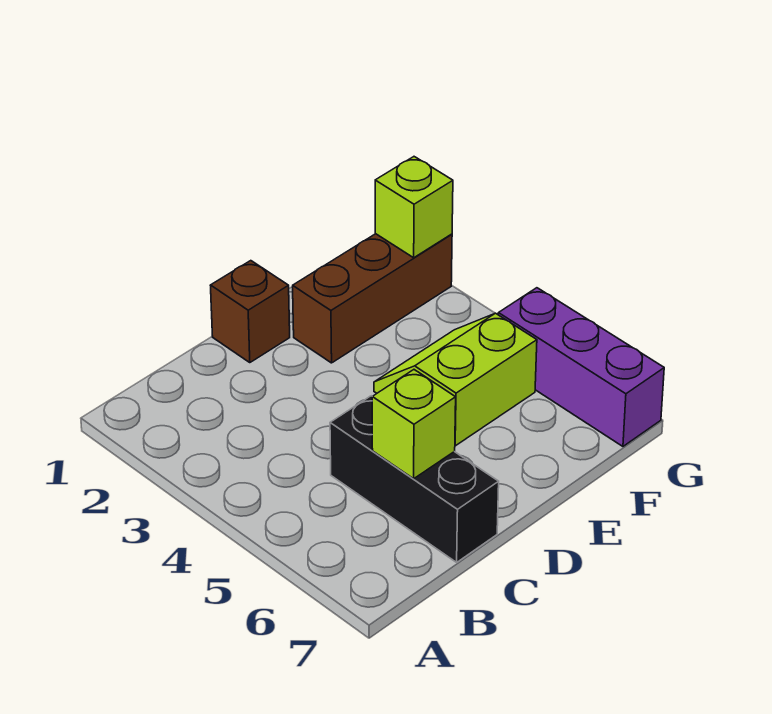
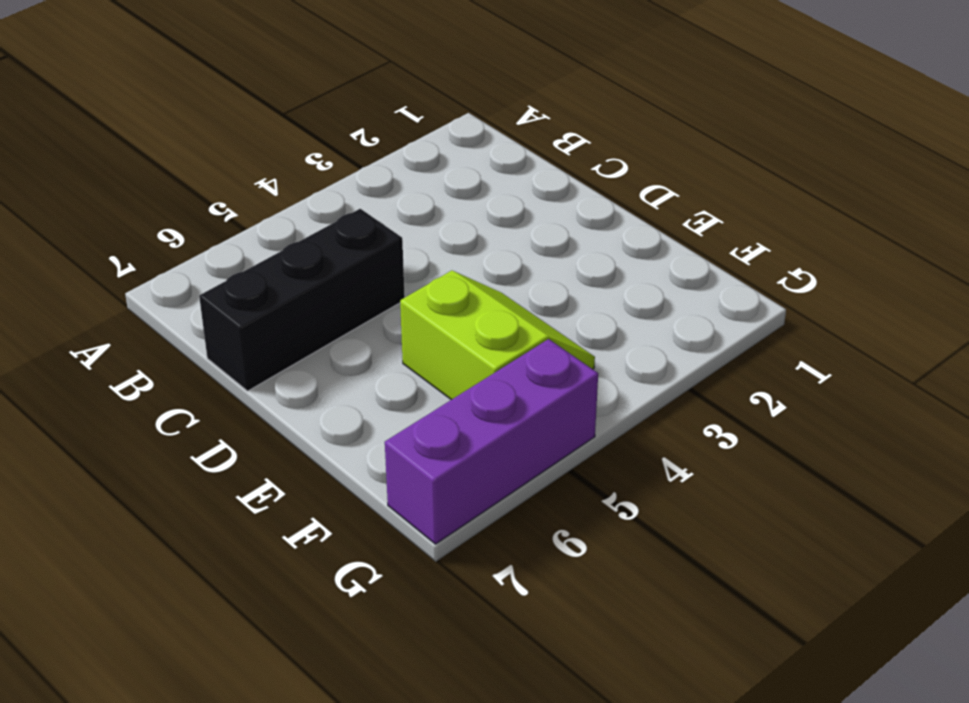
none -> brown 1x1 brick [210,261,290,363]
none -> brown 1x3 brick [293,234,452,363]

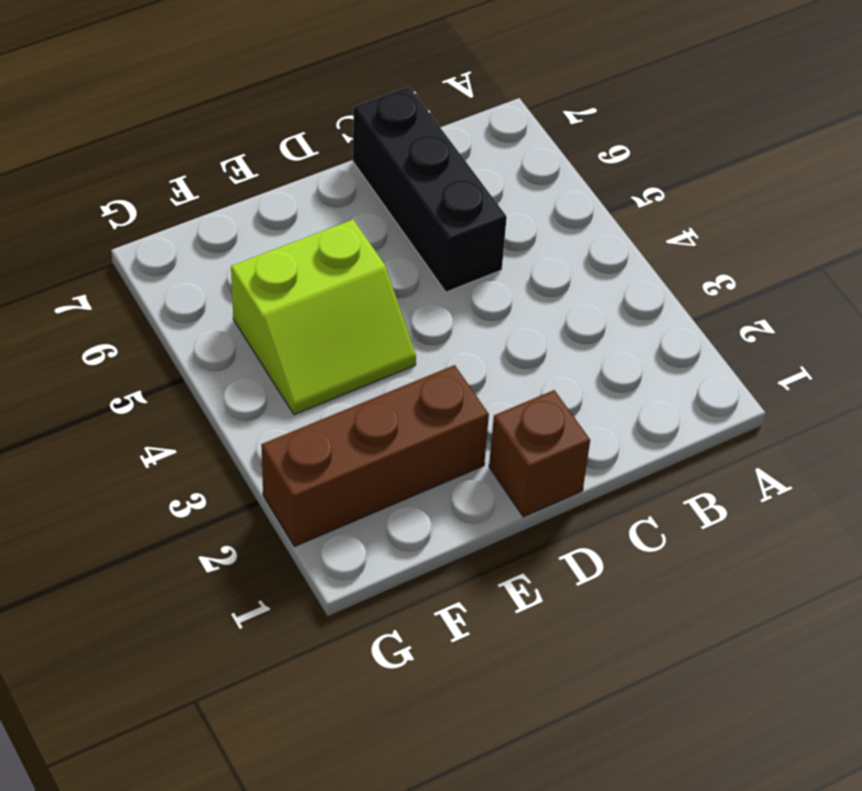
none -> purple 1x3 brick [498,288,664,446]
none -> lime 1x1 brick [372,370,456,479]

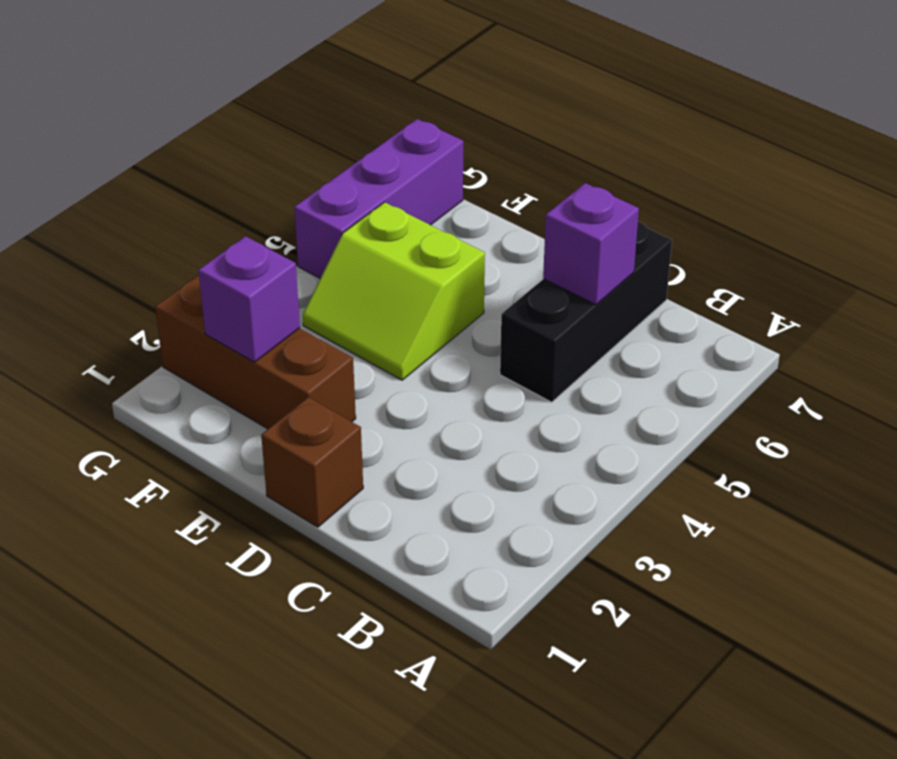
purple 1x1 brick [543,183,639,305] -> lime 1x1 brick [372,370,456,479]
purple 1x1 brick [198,236,300,362] -> none
none -> lime 1x1 brick [375,157,453,258]

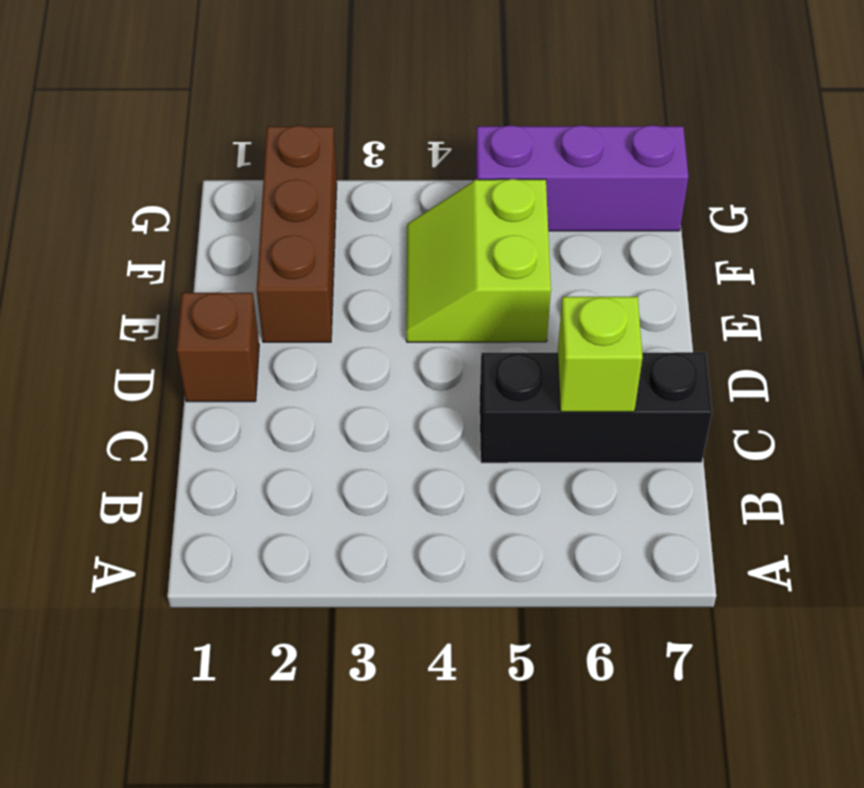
none -> lime 1x1 brick [375,157,453,258]

